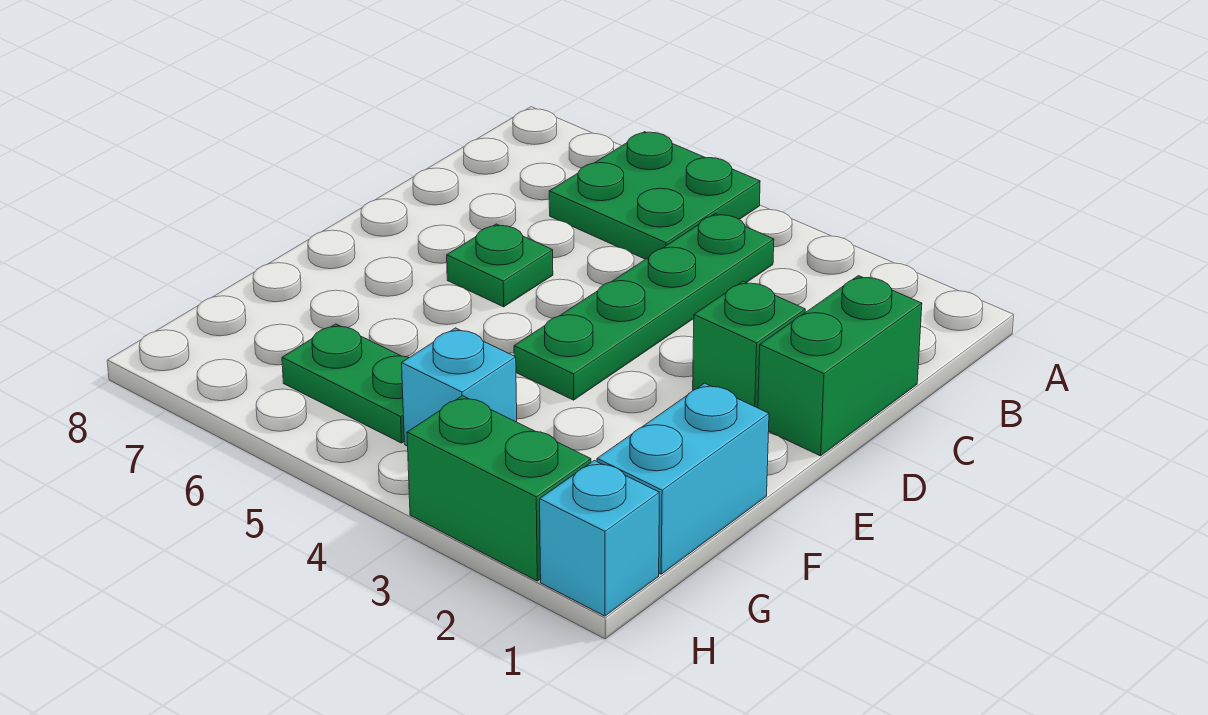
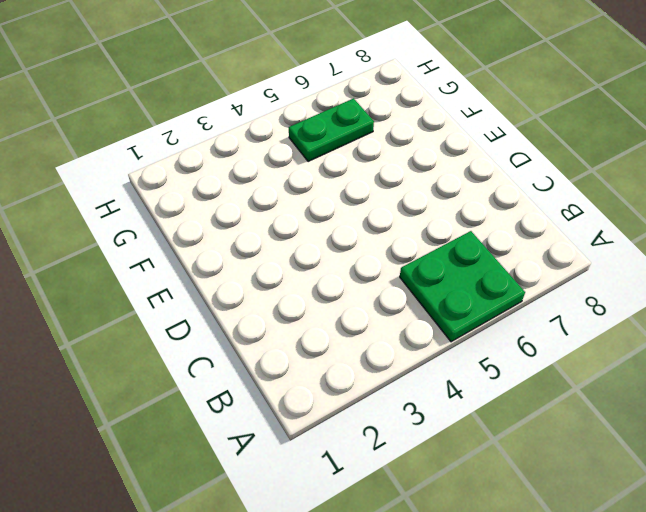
none -> green 1x4 plate [514,214,774,400]
none -> green 1x2 brick [758,276,922,456]

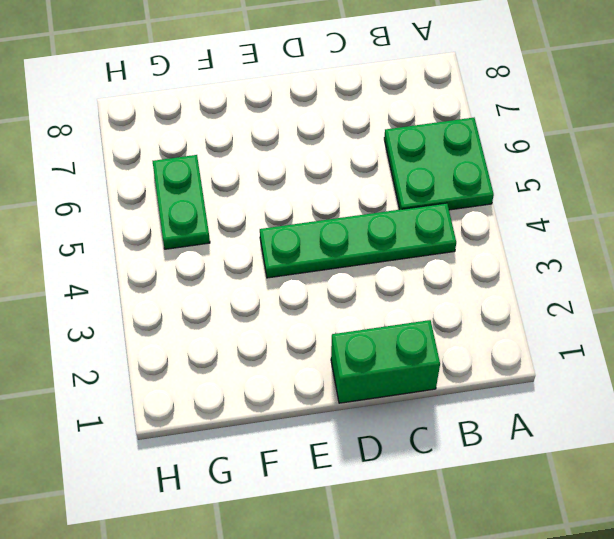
none -> green 1x1 brick [693,281,805,408]
none -> green 1x1 plate [447,224,553,307]

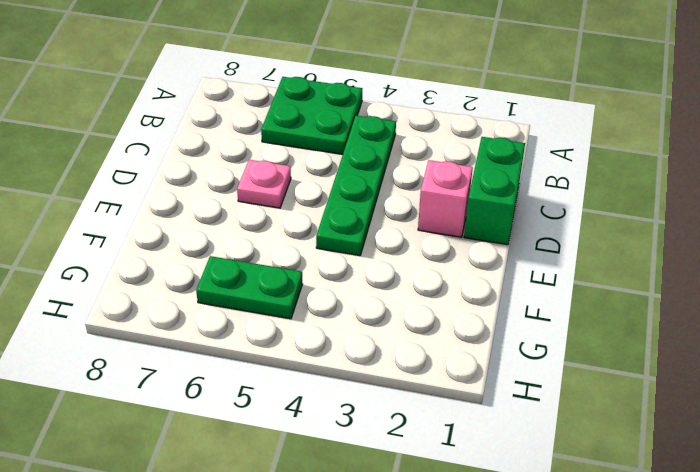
pink 1x1 brick [418,160,473,237] -> green 1x1 brick [693,281,805,408]
pink 1x1 plate [237,160,291,208] -> green 1x1 plate [447,224,553,307]
none -> cyan 1x2 brick [597,383,769,574]
none -> cyan 1x1 brick [402,328,517,446]

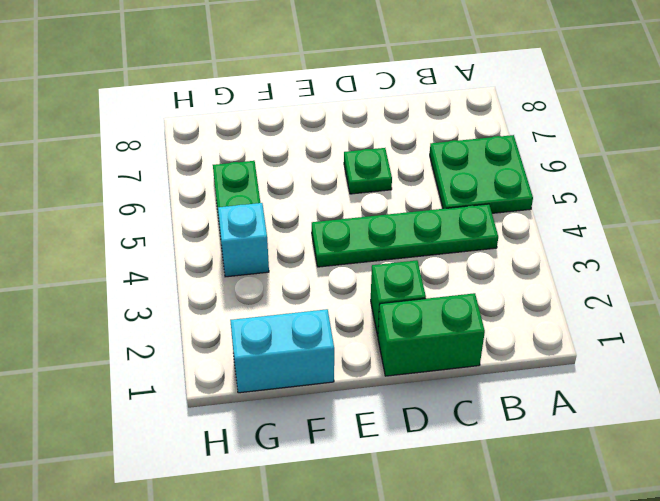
none -> cyan 1x1 brick [540,460,659,616]
none -> green 1x2 brick [407,396,591,581]

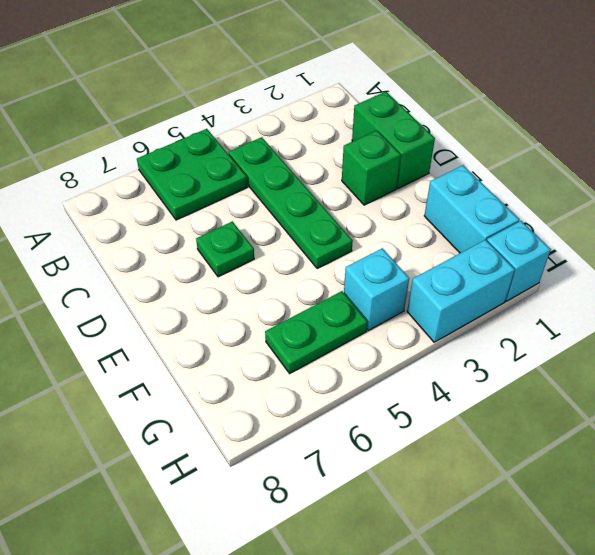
cyan 1x2 brick [407,240,515,342] -> green 1x2 brick [407,396,591,581]

